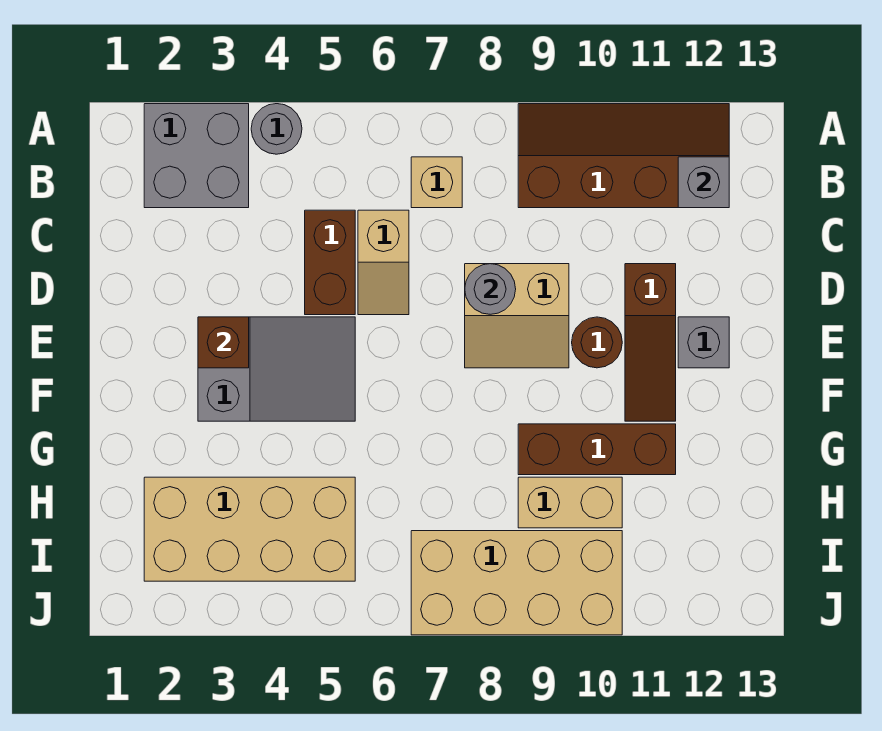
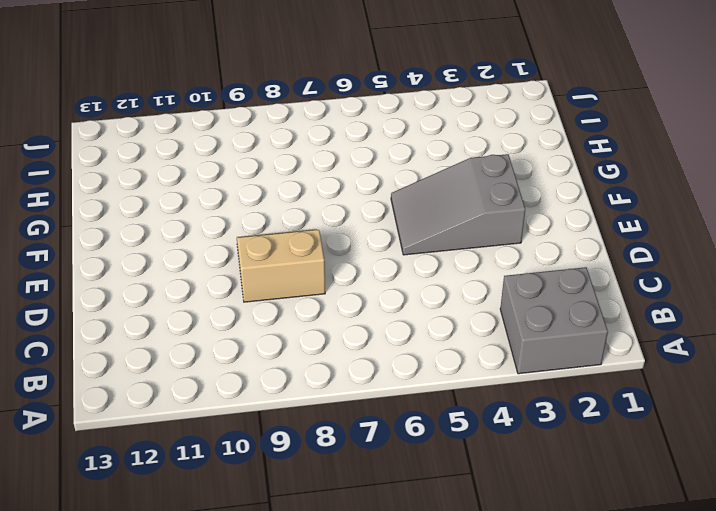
none -> grey 1x1 round brick [251,104,302,154]
none -> brown 2x4 slope [518,104,729,208]
none -> tan 1x1 brick [411,157,462,208]

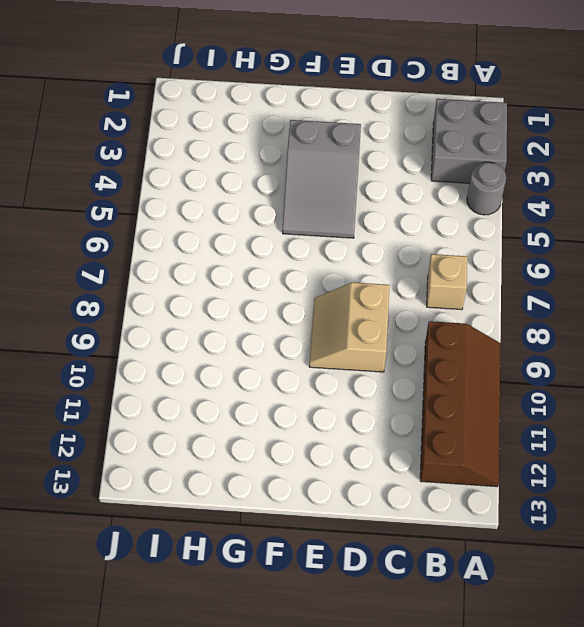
none -> brown 1x2 brick [305,210,355,315]
none -> tan 1x2 slope [358,210,409,315]
none -> brown 1x3 slope [625,264,676,421]

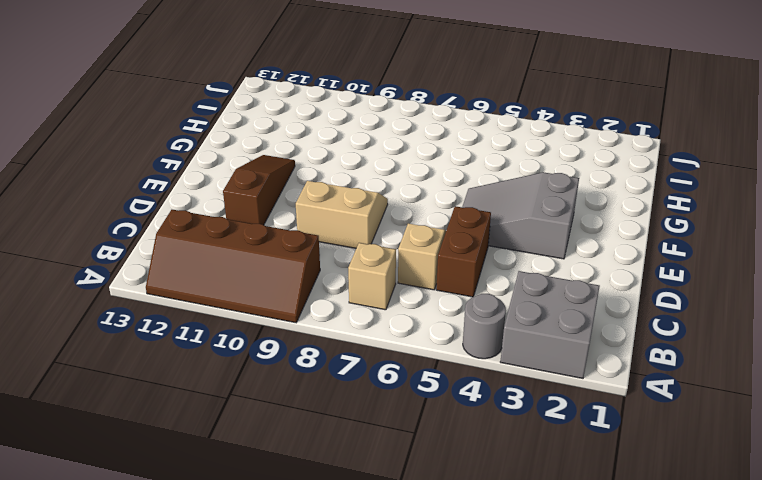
none -> brown 1x1 round brick [572,317,622,368]
none -> grey 1x1 brick [678,317,729,368]
none -> brown 1x3 brick [518,424,676,475]

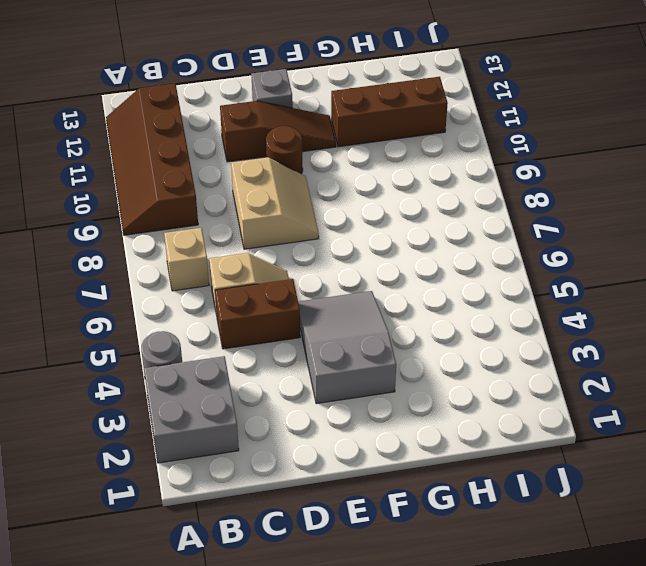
brown 1x3 brick [331,77,448,147] -> brown 1x3 brick turned to [518,424,676,475]
none -> tan 2x4 brick [144,477,355,581]
none -> tan 1x2 brick [518,477,622,528]
none -> tan 2x4 brick [411,531,622,635]

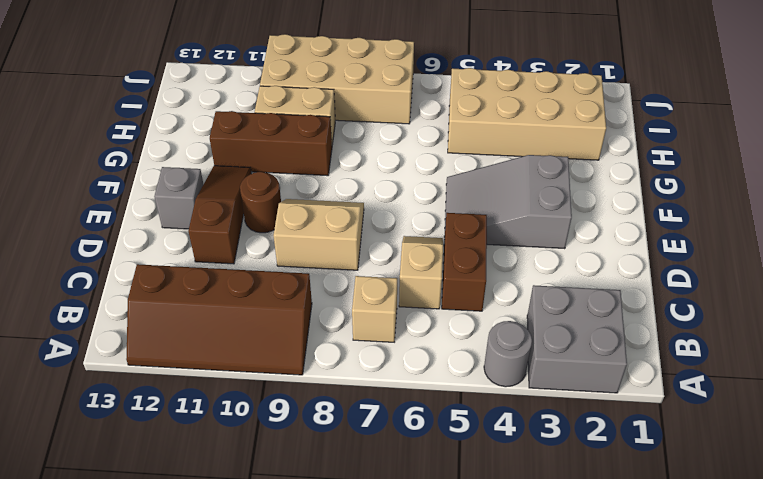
none -> grey 1x1 brick [678,157,729,208]
none -> grey 1x1 round brick [465,264,516,314]
none -> brown 1x1 brick [198,317,249,368]

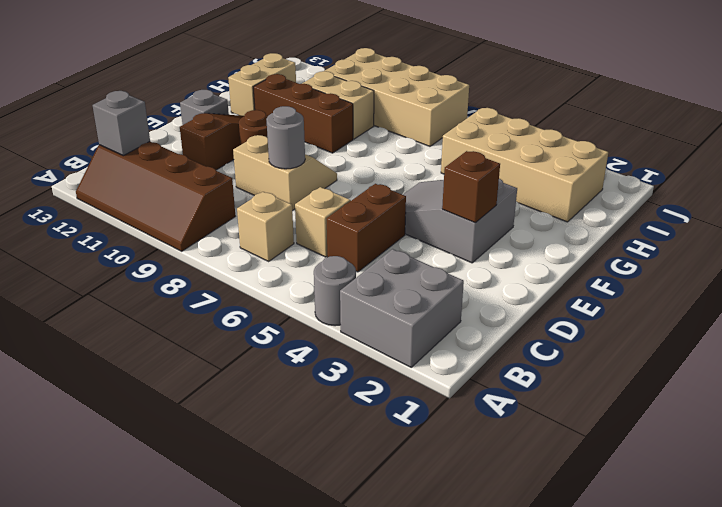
tan 1x2 brick [228,53,296,116] -> none

